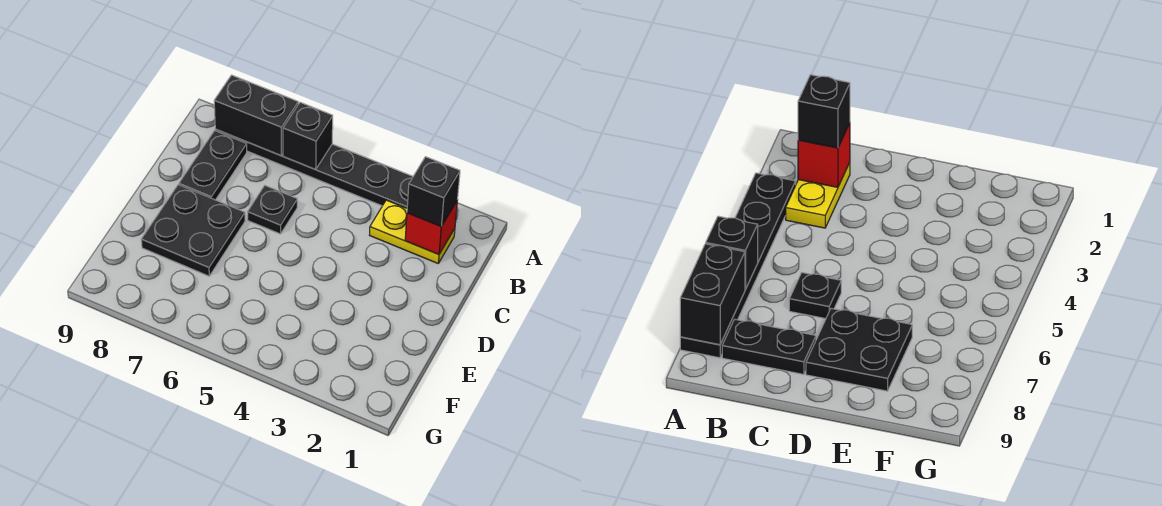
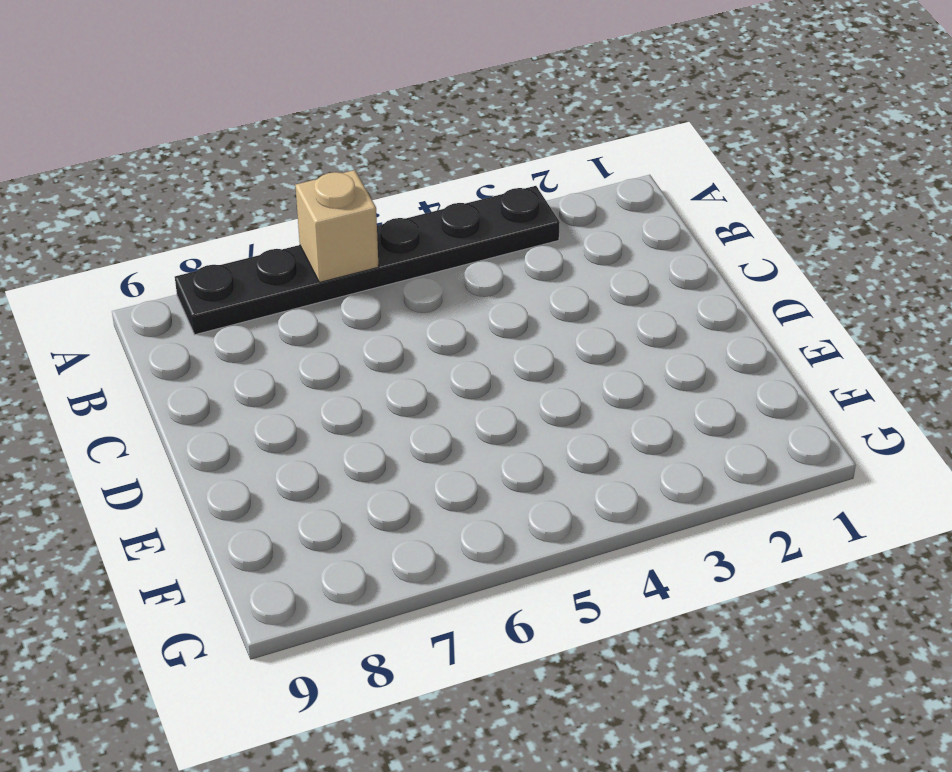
tan 1x1 brick [295,170,379,283] -> black 1x1 brick [283,102,333,169]
none -> yellow 1x2 plate [370,200,455,263]
none -> black 1x2 plate [179,131,247,200]

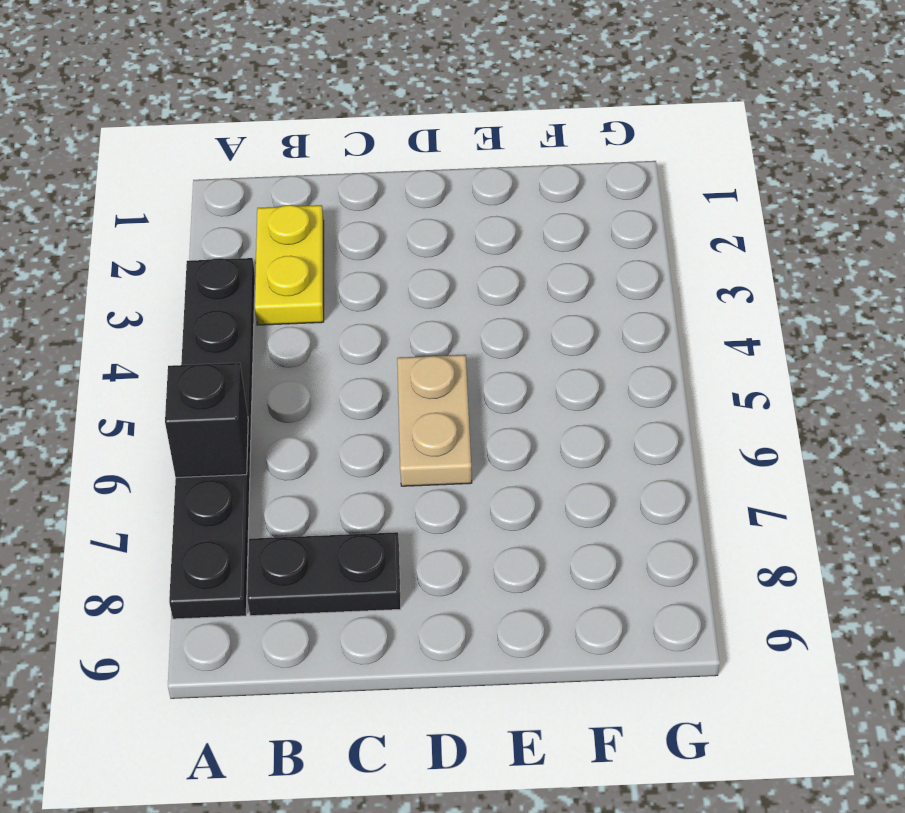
tan 1x2 plate [397,355,472,486] -> none
none -> black 1x1 plate [248,186,297,234]
none -> black 2x2 plate [141,185,245,276]

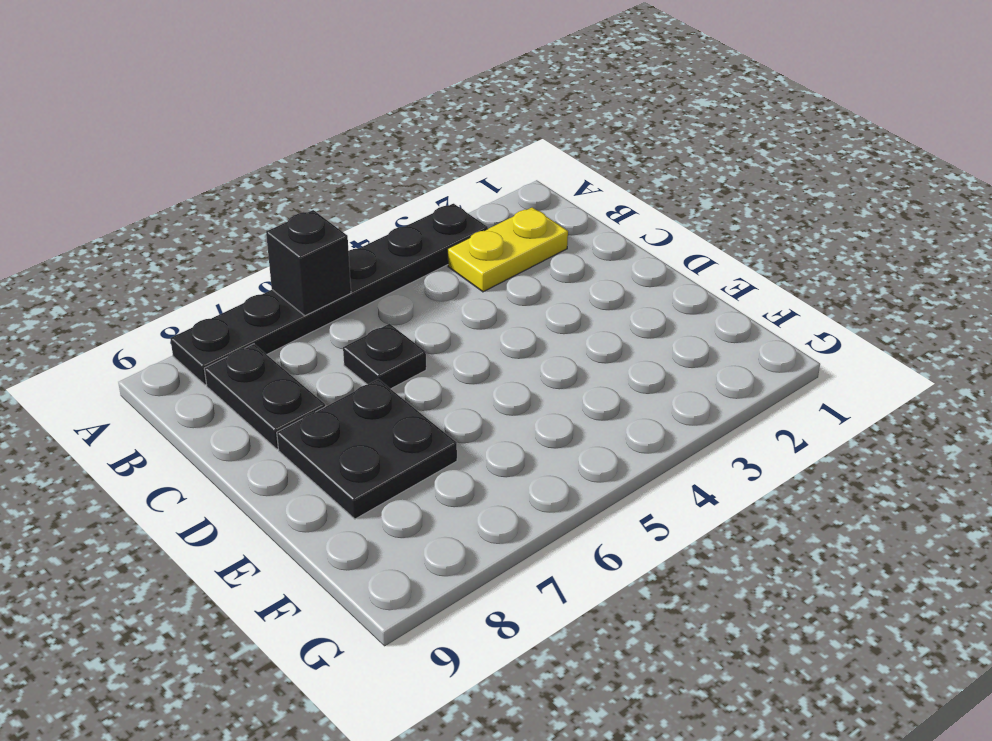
none -> black 1x2 brick [214,75,298,155]
none -> red 1x1 brick [405,201,457,254]

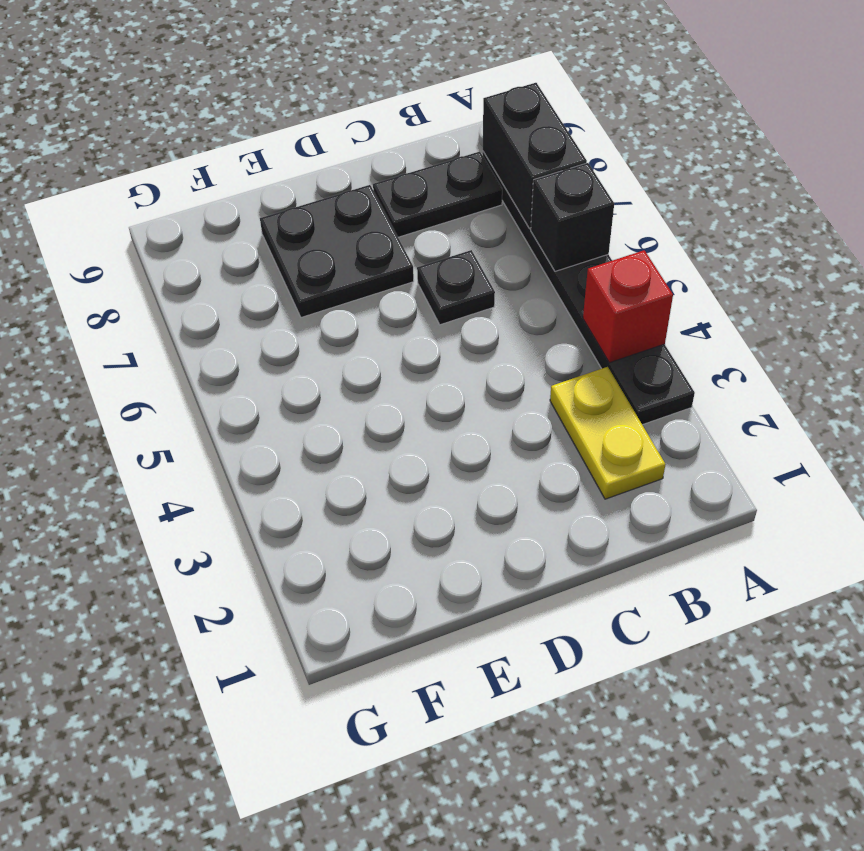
red 1x1 brick [583,250,673,363] -> red 1x1 brick moved to [405,201,457,254]
none -> black 1x1 brick [407,157,460,227]

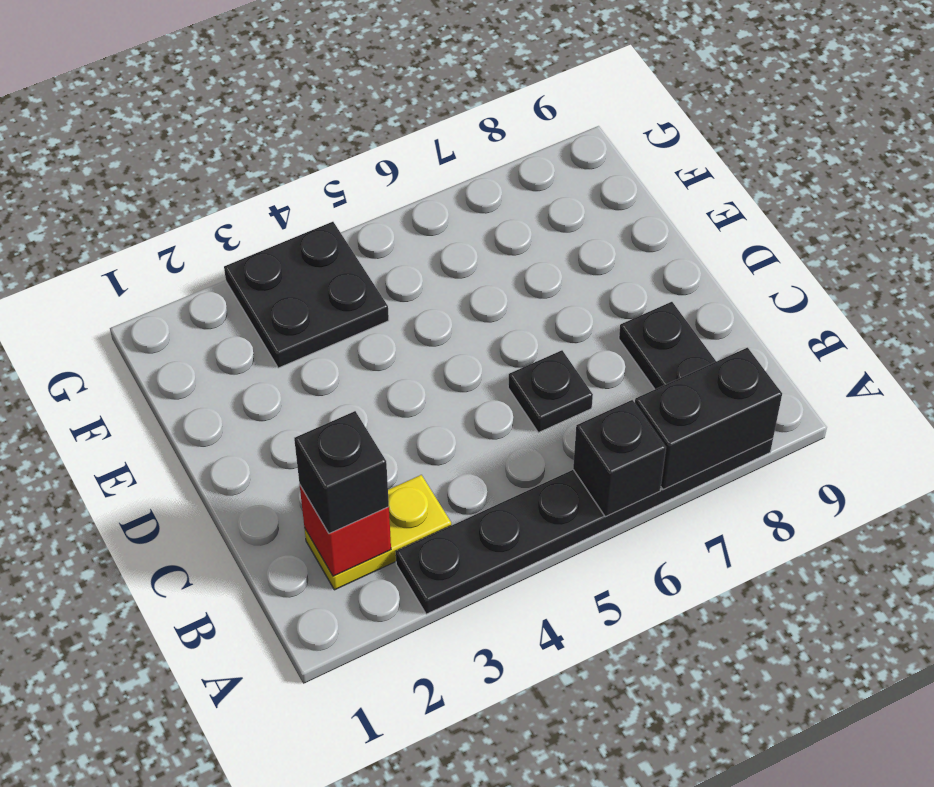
black 2x2 plate [224,222,389,368] -> black 2x2 plate moved to [141,185,245,276]

